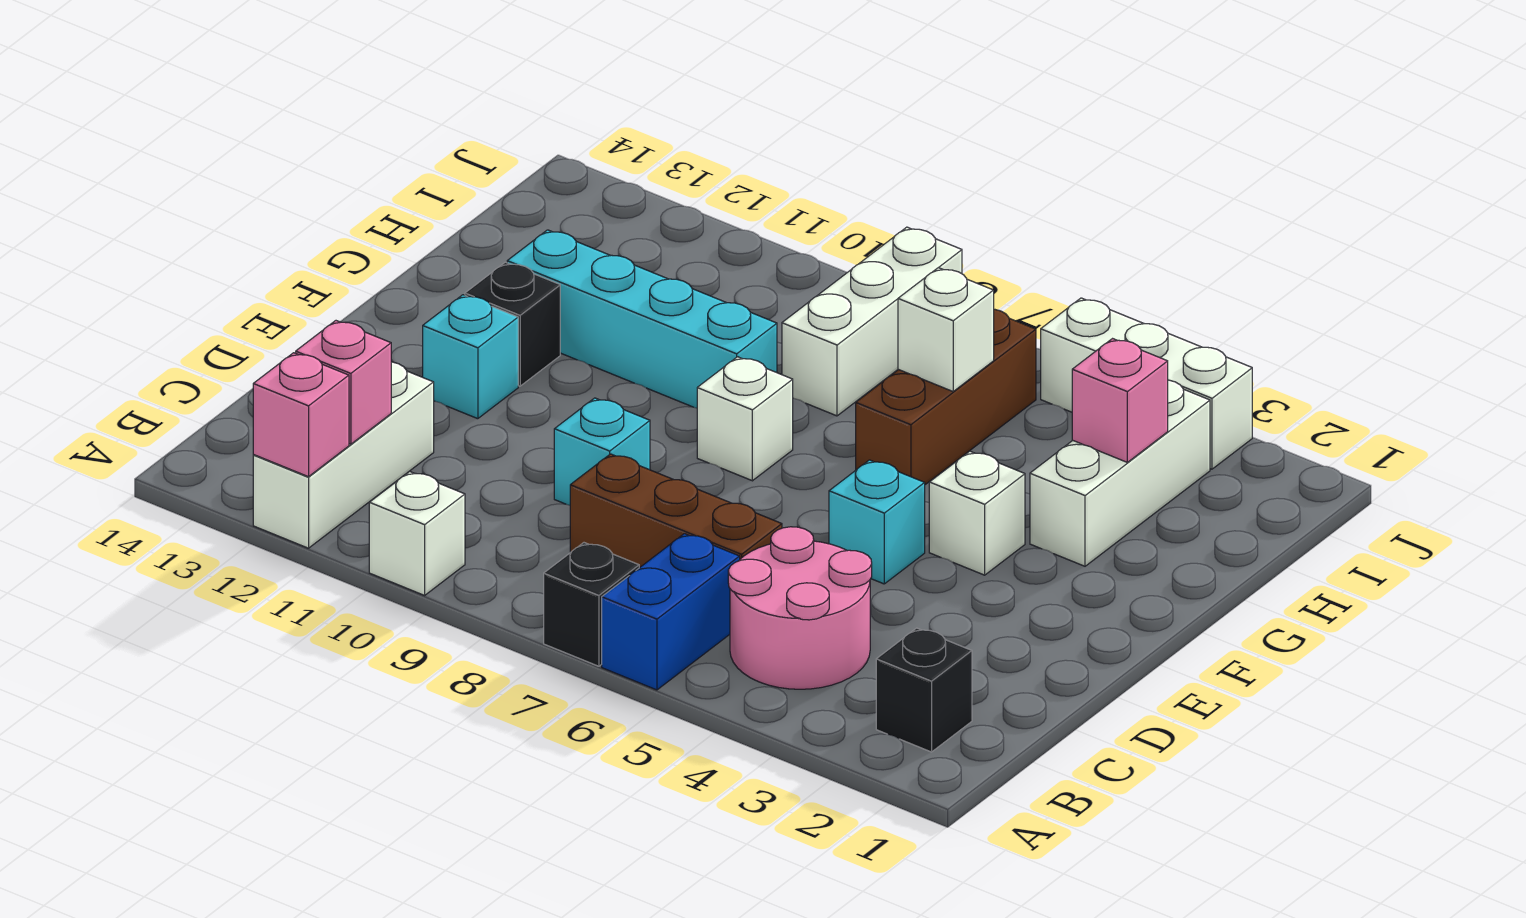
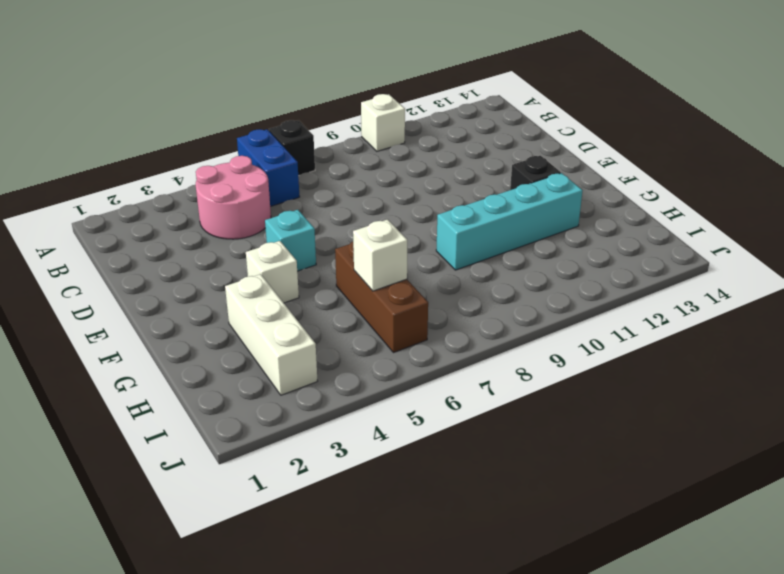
none -> white 1x3 brick [253,362,434,548]
none -> black 1x1 brick [876,628,972,752]
none -> brown 1x3 brick [570,454,782,568]

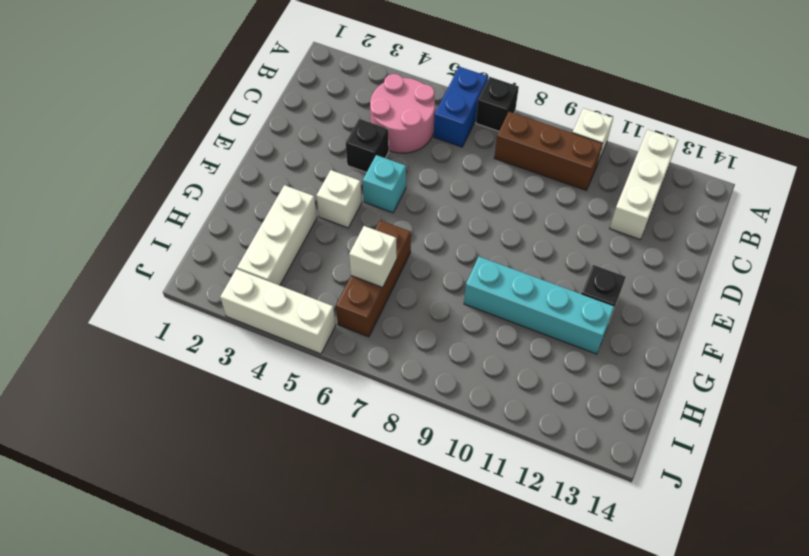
brown 1x3 brick [495,112,602,190] -> brown 1x3 brick moved to [570,454,782,568]
black 1x1 brick [346,119,389,172] -> black 1x1 brick moved to [876,628,972,752]
none -> cyan 1x1 brick [554,398,650,505]
none -> cyan 1x1 brick [423,295,518,419]
none -> white 1x1 brick [697,357,793,481]

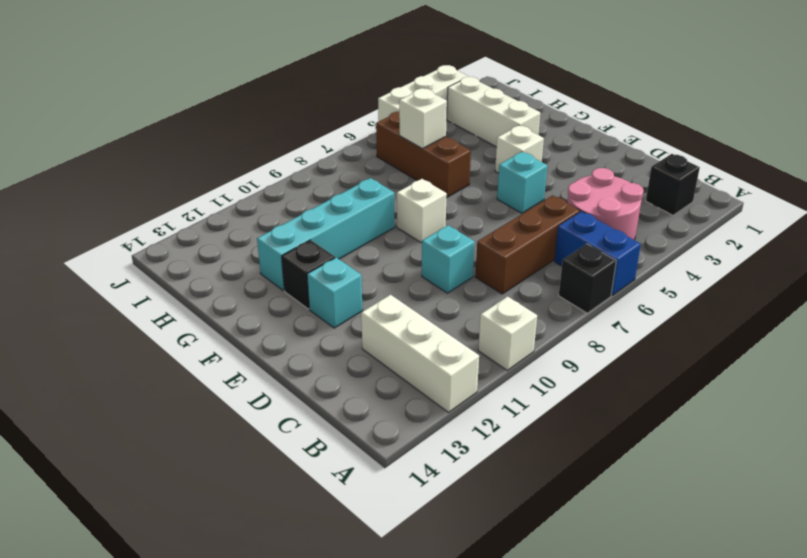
none -> white 1x3 brick [782,227,962,416]
none -> pink 1x1 brick [253,353,349,477]
none -> pink 1x1 brick [296,321,391,444]

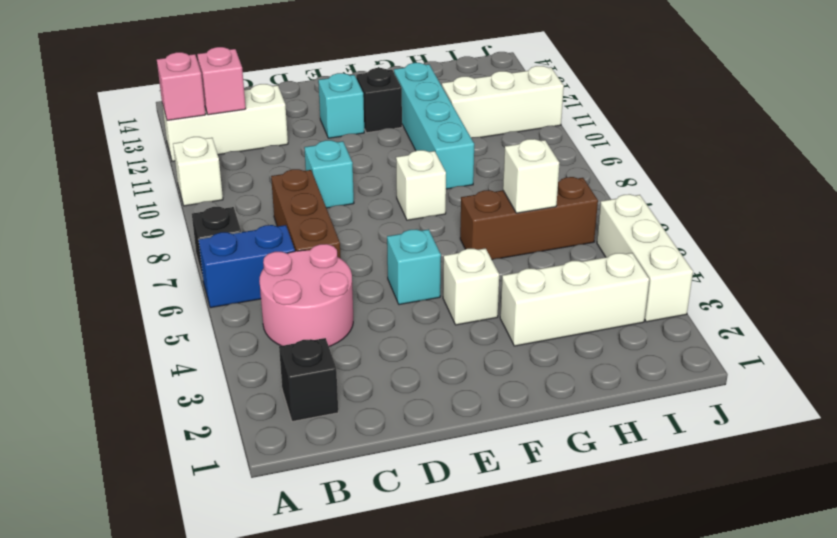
white 1x3 brick [442,66,564,137] -> white 1x3 brick moved to [782,227,962,416]
none -> pink 1x1 brick [1072,339,1168,462]

